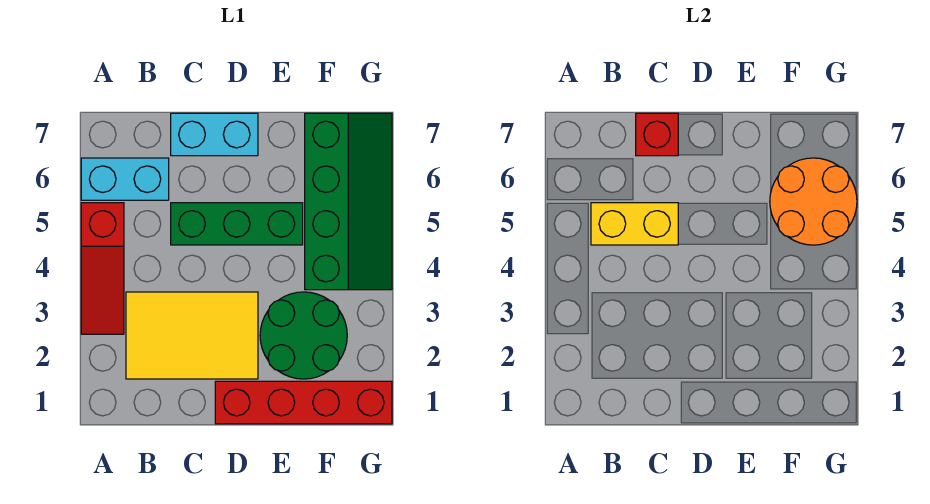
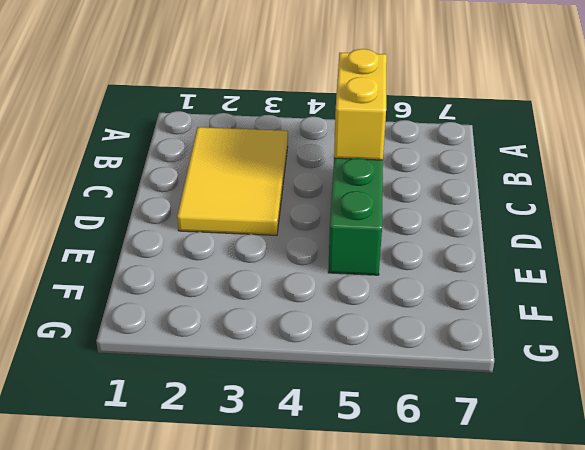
none -> red 1x3 slope [81,203,124,334]
none -> cyan 1x2 brick [81,158,169,200]

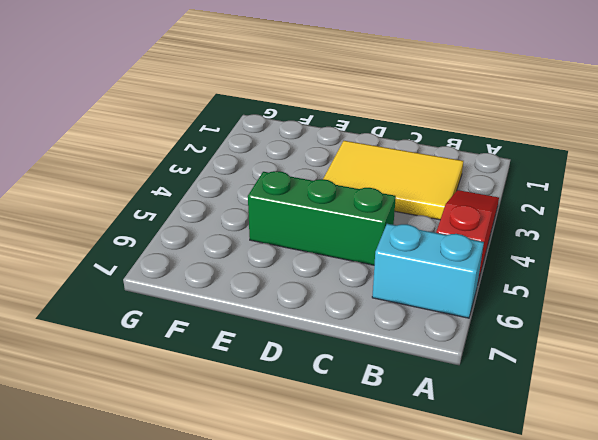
none -> cyan 1x2 brick [171,113,258,156]
none -> red 1x4 brick [215,381,392,424]

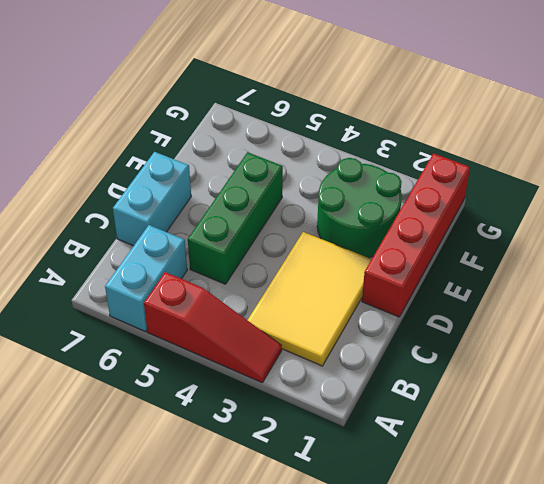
none -> green 2x4 slope [305,113,392,290]
none -> yellow 1x2 brick [591,203,678,245]

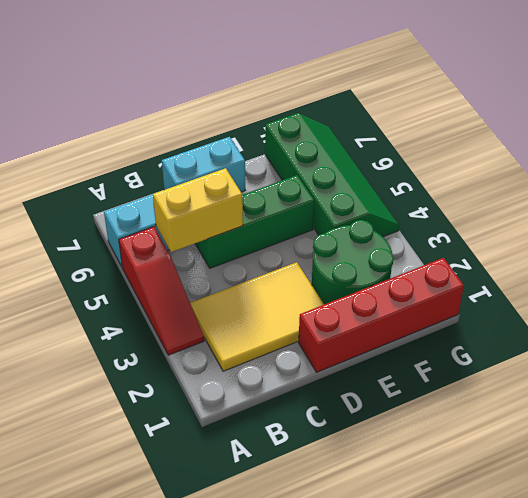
none -> red 1x1 brick [636,113,678,156]
none -> orange 2x2 round brick [770,158,857,245]

